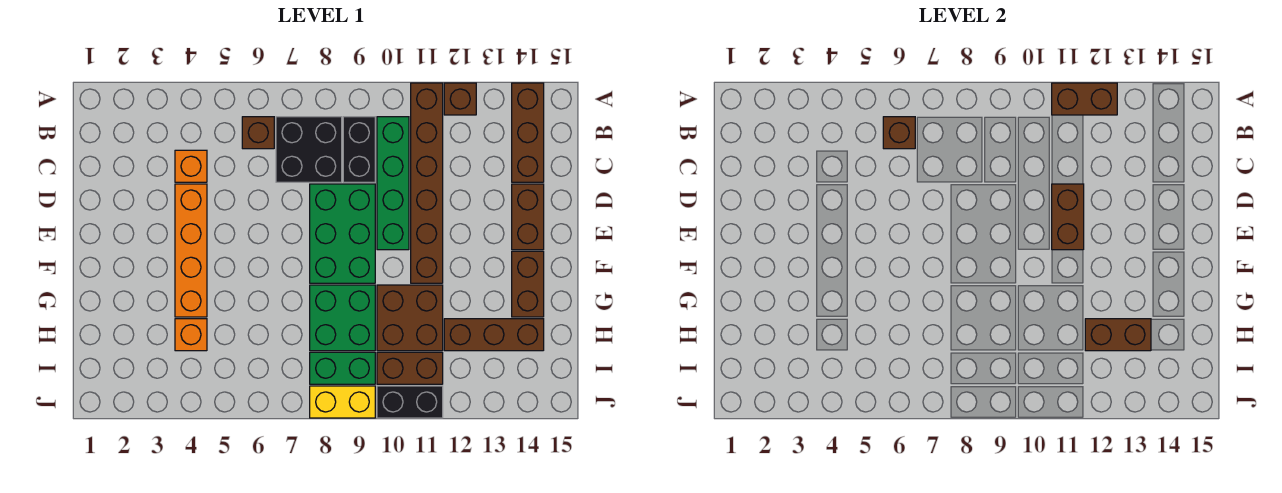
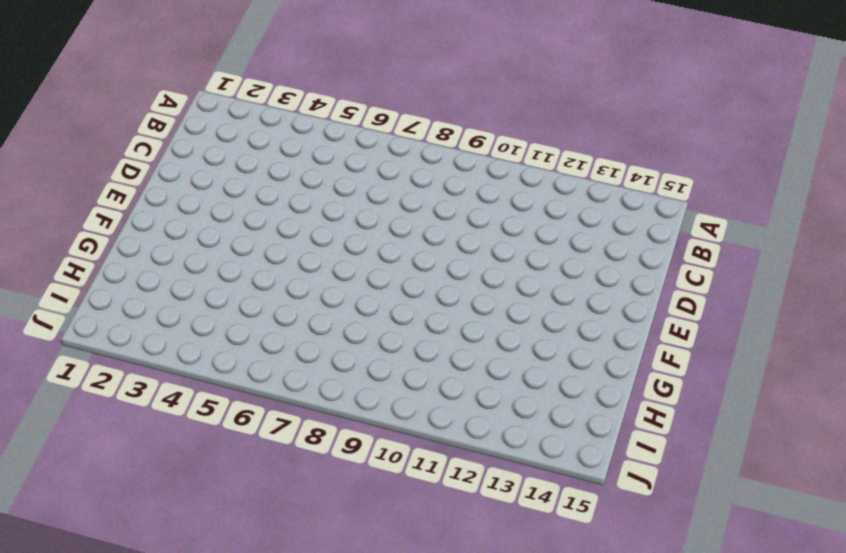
none -> brown 1x6 brick [411,83,443,283]
none -> brown 1x1 brick [444,83,476,115]
none -> brown 1x3 brick [512,83,544,182]

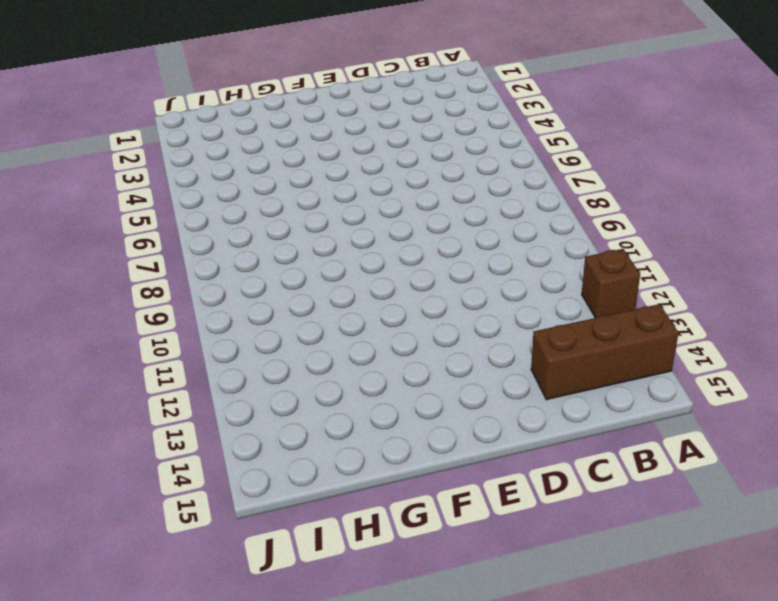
none -> brown 1x6 brick [411,83,443,283]
none -> brown 1x1 brick [242,117,274,149]
none -> black 2x2 brick [276,117,342,182]

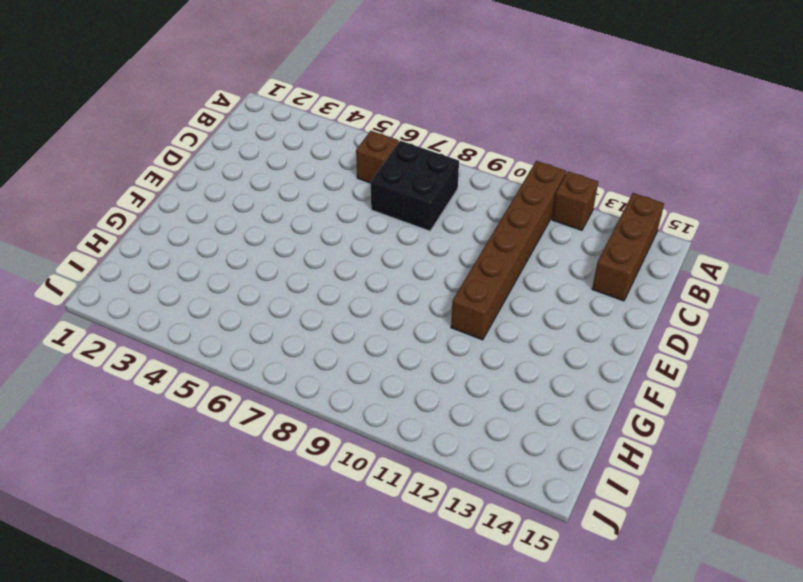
none -> black 1x2 brick [343,117,375,182]
none -> green 1x4 brick [377,117,409,250]
none -> orange 1x1 brick [175,150,207,182]

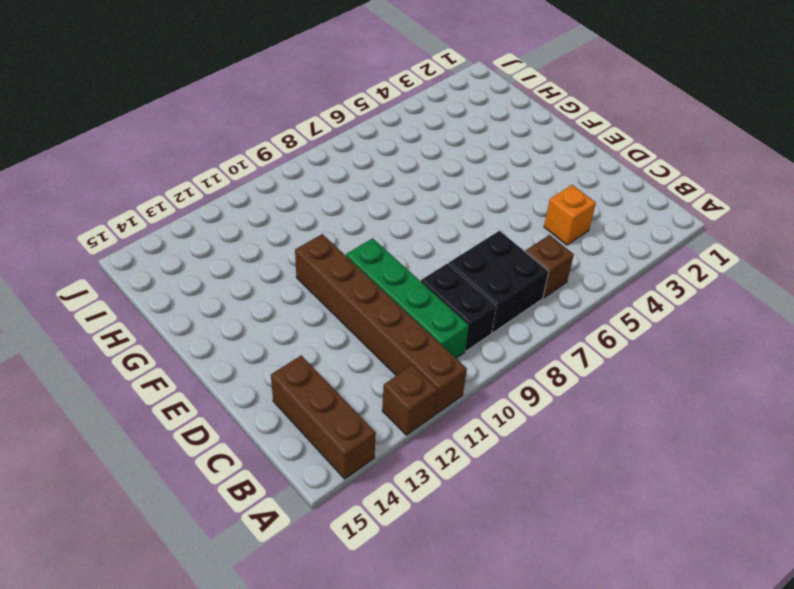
none -> orange 1x4 brick [175,184,207,317]
none -> green 2x3 brick [310,184,375,283]
none -> brown 1x2 brick [512,184,544,250]

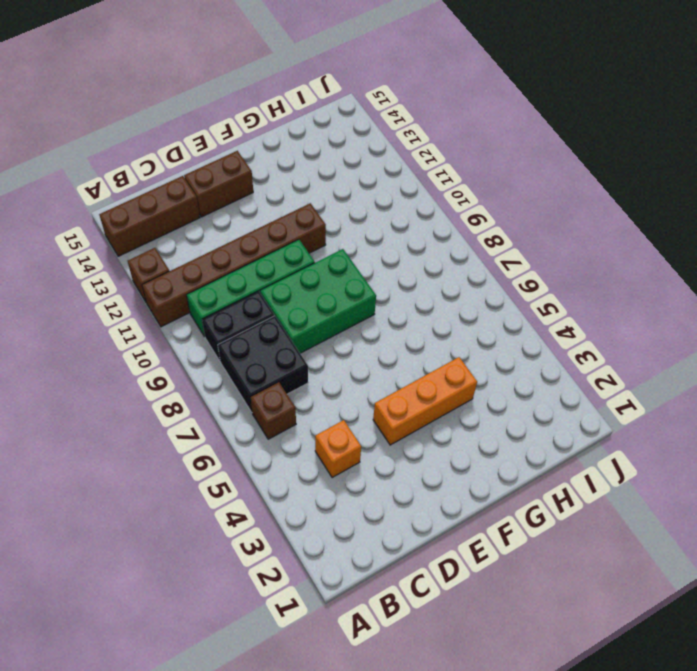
orange 1x3 brick [373,357,477,445] -> orange 1x4 brick [175,184,207,317]
none -> brown 1x2 brick [512,251,544,317]
none -> green 2x2 brick [310,285,375,351]
none -> brown 2x2 brick [377,285,443,351]

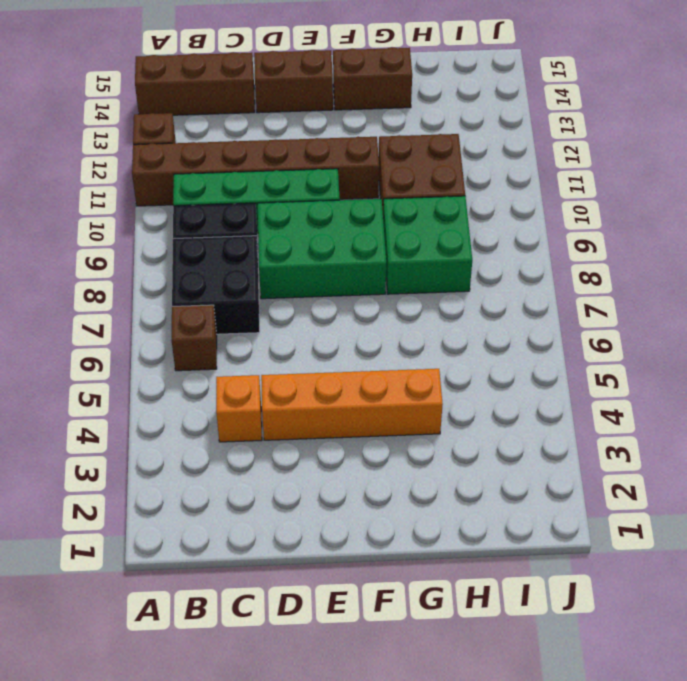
none -> orange 1x1 brick [175,319,207,351]
none -> brown 1x3 brick [444,319,544,351]
none -> green 1x2 brick [310,352,375,384]

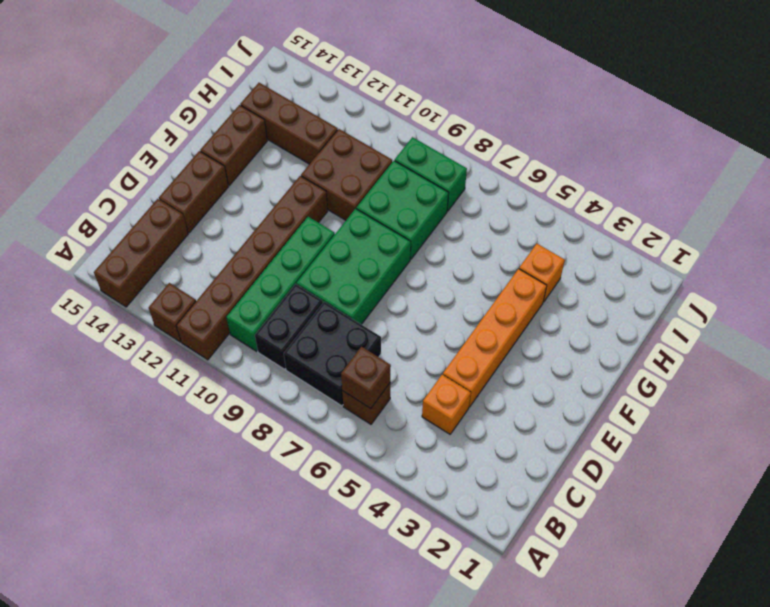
none -> brown 1x2 brick [377,352,443,384]
none -> yellow 1x2 brick [310,386,375,418]
none -> black 1x2 brick [377,386,443,418]

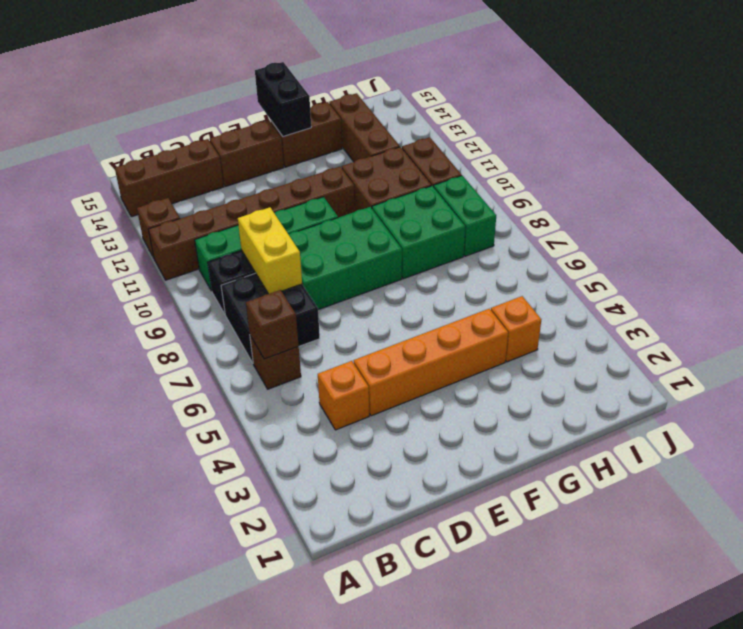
yellow 1x2 brick [238,207,302,294] -> yellow 1x2 brick moved to [310,386,375,418]
black 1x2 brick [255,62,311,137] -> black 1x2 brick moved to [377,386,443,418]
none -> brown 1x2 brick [1052,83,1117,115]
none -> brown 1x2 brick [1052,184,1084,250]
none -> brown 1x2 brick [1085,319,1151,351]

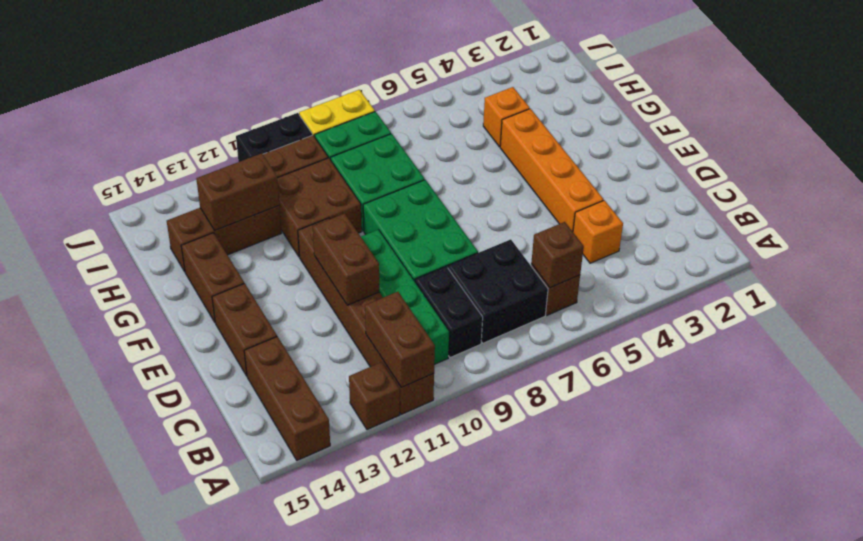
brown 1x2 brick [365,292,435,387] -> brown 1x2 brick turned to [1052,83,1117,115]

